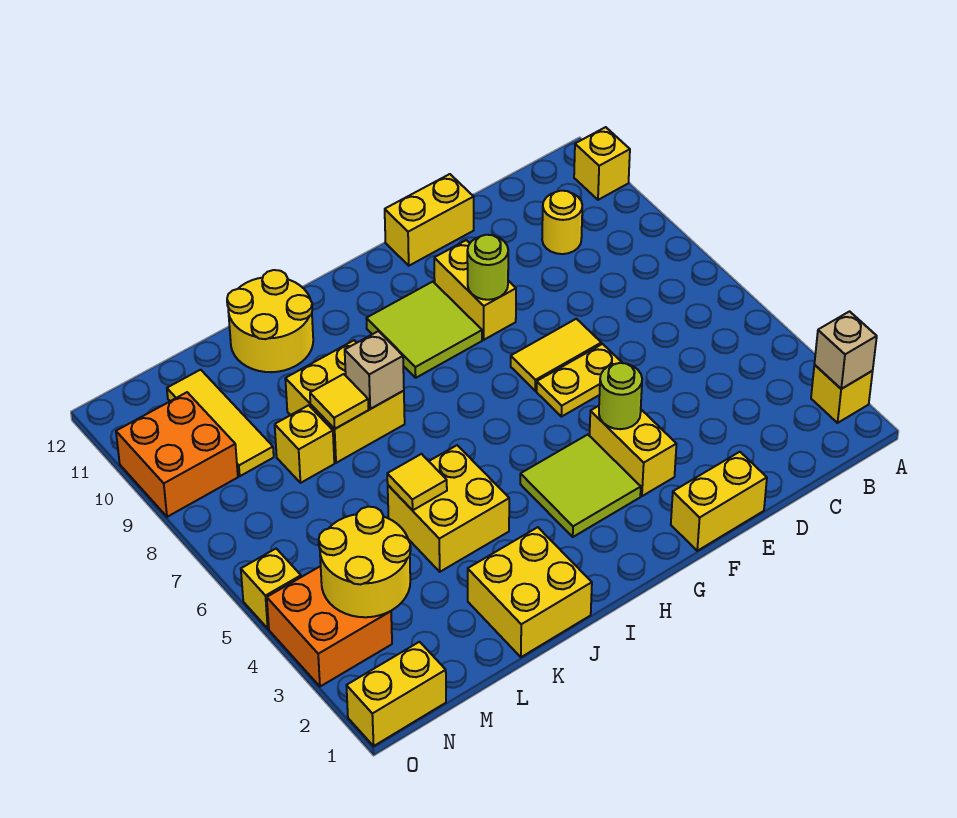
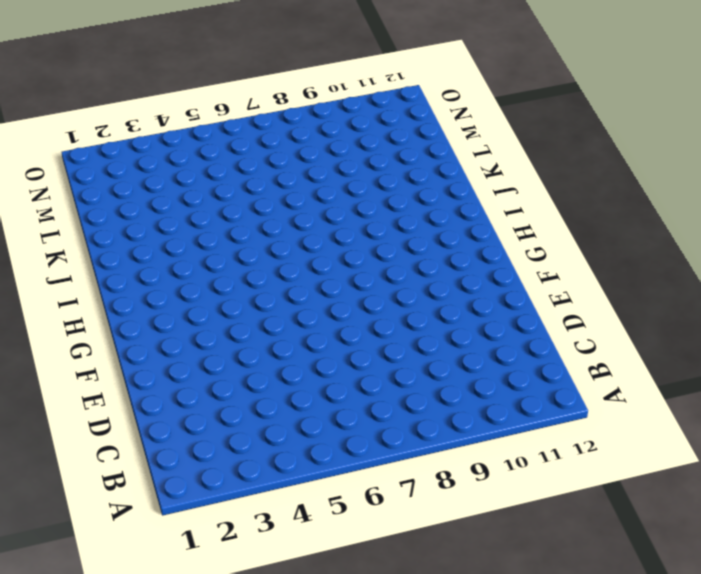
none -> yellow 1x1 brick [811,365,873,423]
none -> yellow 1x1 brick [574,127,630,200]
none -> yellow 1x1 round brick [542,191,582,254]

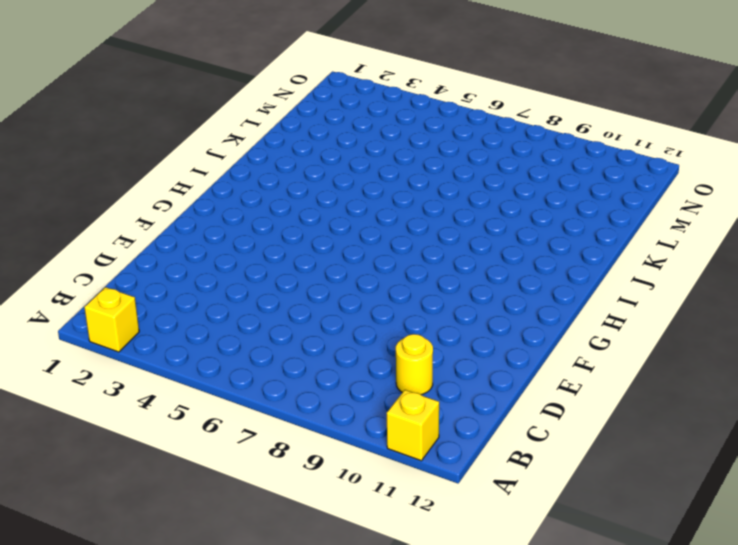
none -> yellow 1x2 brick [671,452,767,551]
none -> yellow 1x2 plate [537,344,622,417]
none -> yellow 1x2 tile [511,319,601,391]

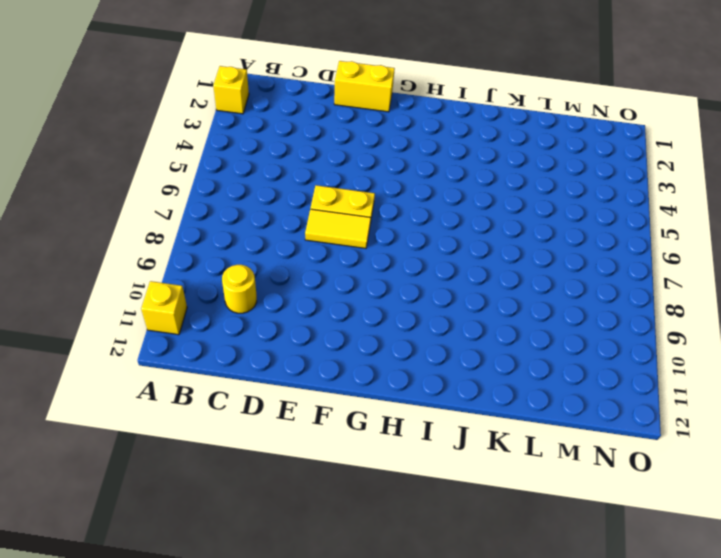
none -> yellow 1x2 brick [385,174,474,266]
none -> yellow 1x2 brick [590,406,676,496]
none -> yellow 1x2 brick [434,240,516,340]

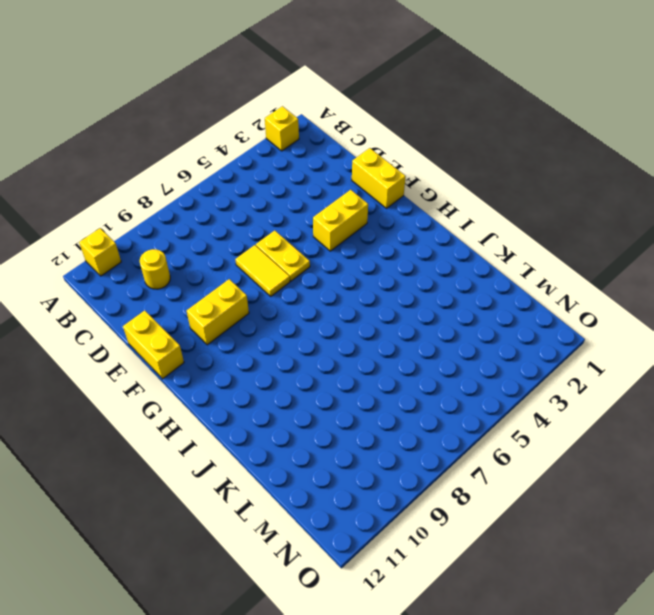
none -> lime 2x2 tile [520,435,641,537]
none -> lime 2x2 tile [366,282,482,378]
none -> yellow 2x2 brick [468,527,592,657]

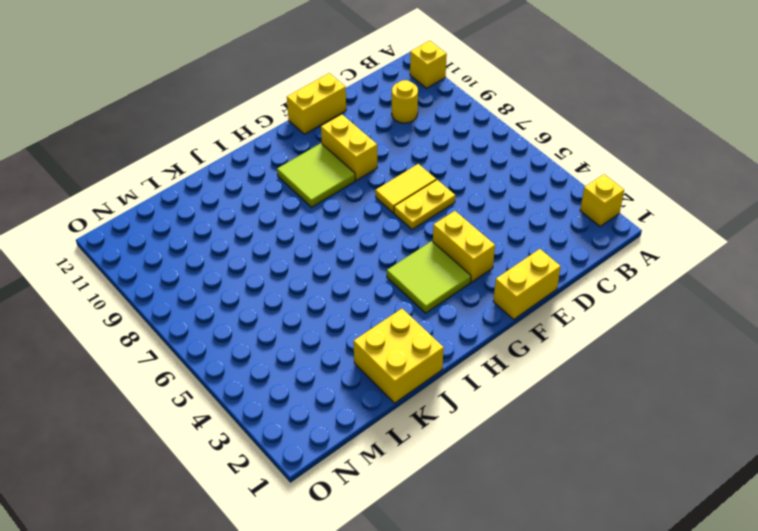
none -> yellow 2x2 brick [388,445,509,572]
none -> yellow 2x2 brick [285,340,405,463]
none -> yellow 2x2 round brick [227,270,313,372]

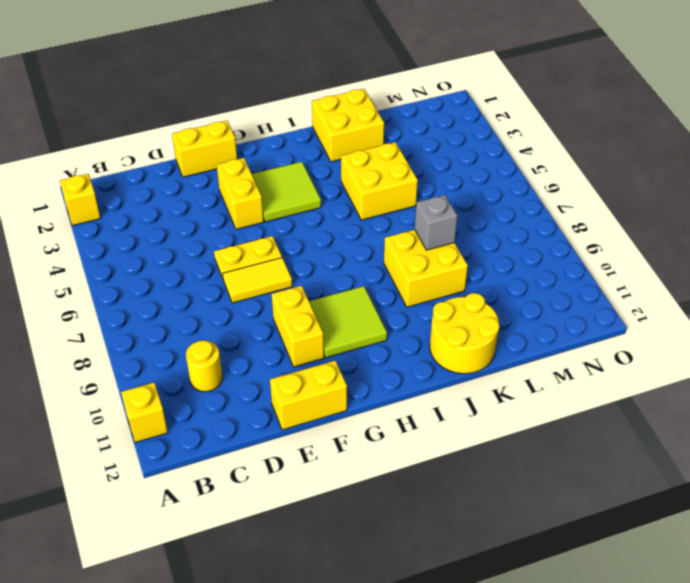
grey 1x1 brick [415,195,457,250] -> yellow 1x1 tile [310,374,369,429]
none -> yellow 1x1 brick [275,405,334,483]
none -> yellow 1x3 tile [167,370,274,476]
none -> yellow 1x2 brick [346,642,446,746]

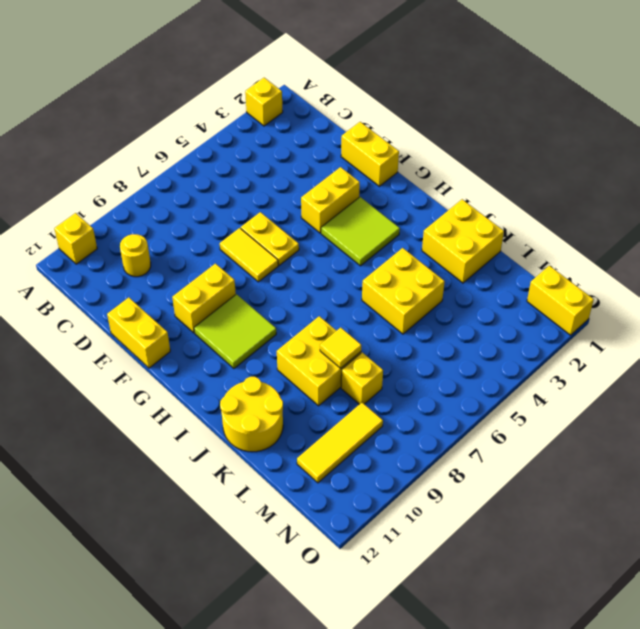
none -> orange 2x2 brick [267,566,392,687]
none -> orange 2x2 brick [116,392,238,517]
none -> yellow 1x1 brick [241,549,301,628]

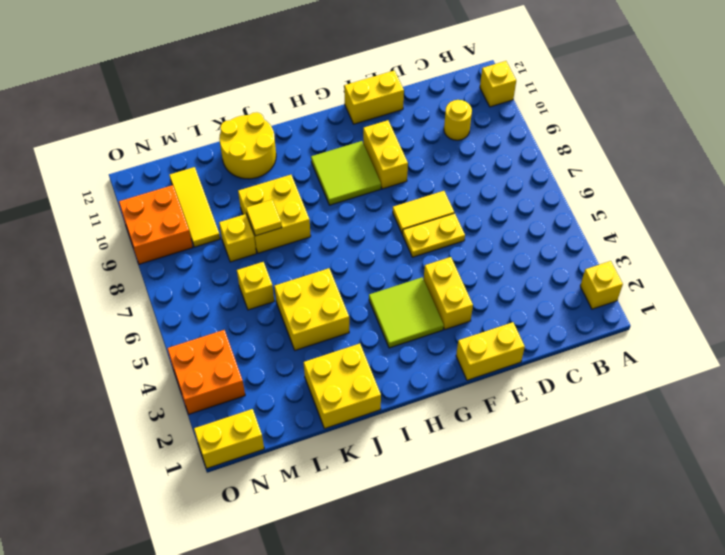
yellow 1x1 brick [237,262,274,310] -> yellow 1x1 brick moved to [241,549,301,628]
none -> tan 1x1 brick [815,311,877,389]
none -> lime 1x1 round brick [599,363,642,429]
none -> lime 1x1 round brick [467,235,508,300]

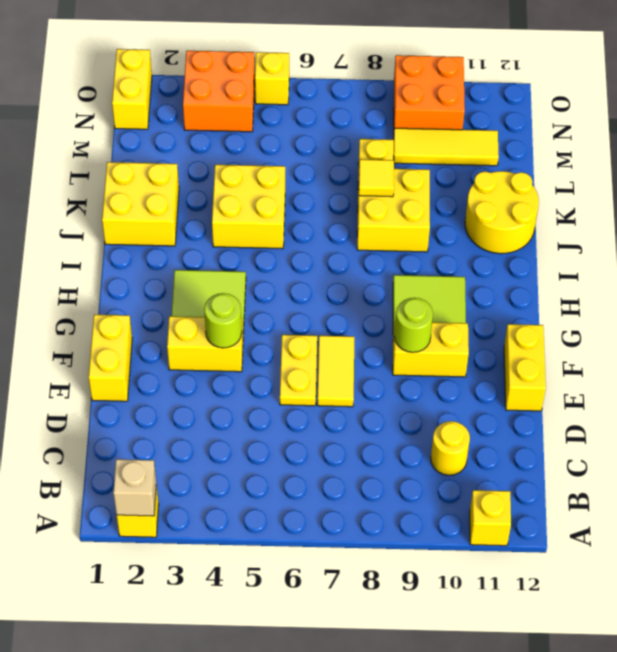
none -> tan 1x1 brick [345,331,404,409]
none -> yellow 1x1 tile [387,454,447,510]
none -> yellow 2x2 round brick [319,507,411,617]

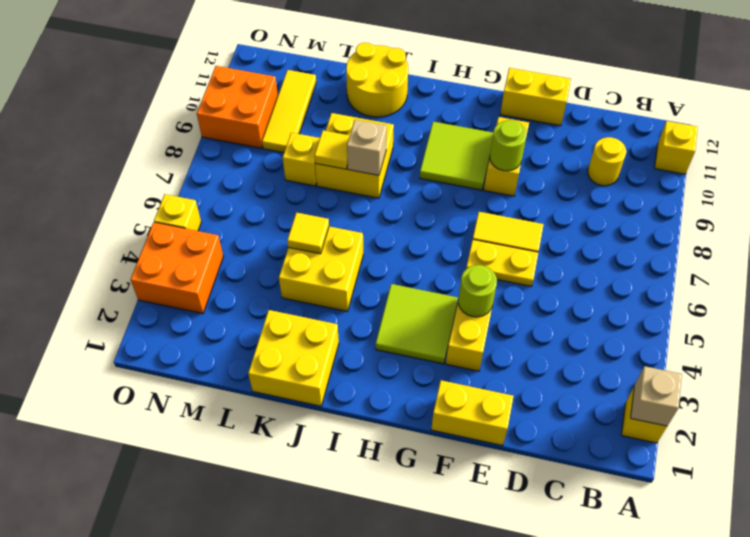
none -> yellow 1x2 brick [346,642,446,746]
none -> yellow 2x2 round brick [319,507,411,617]

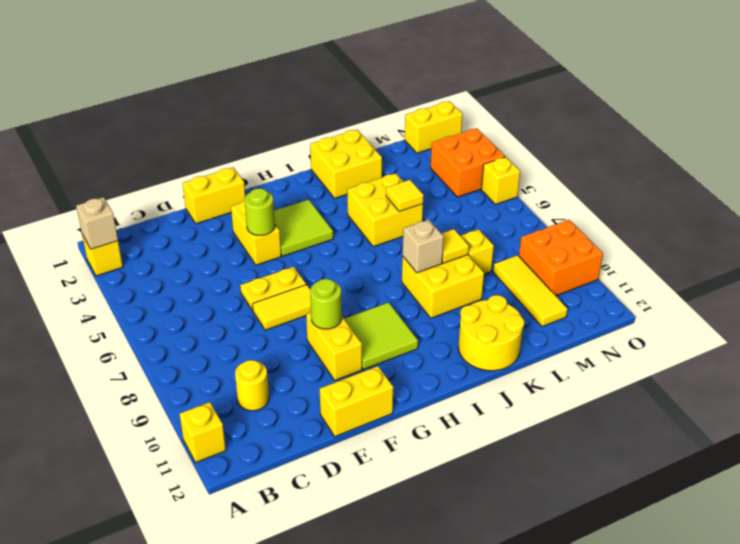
none -> yellow 2x2 round brick [319,507,411,617]

